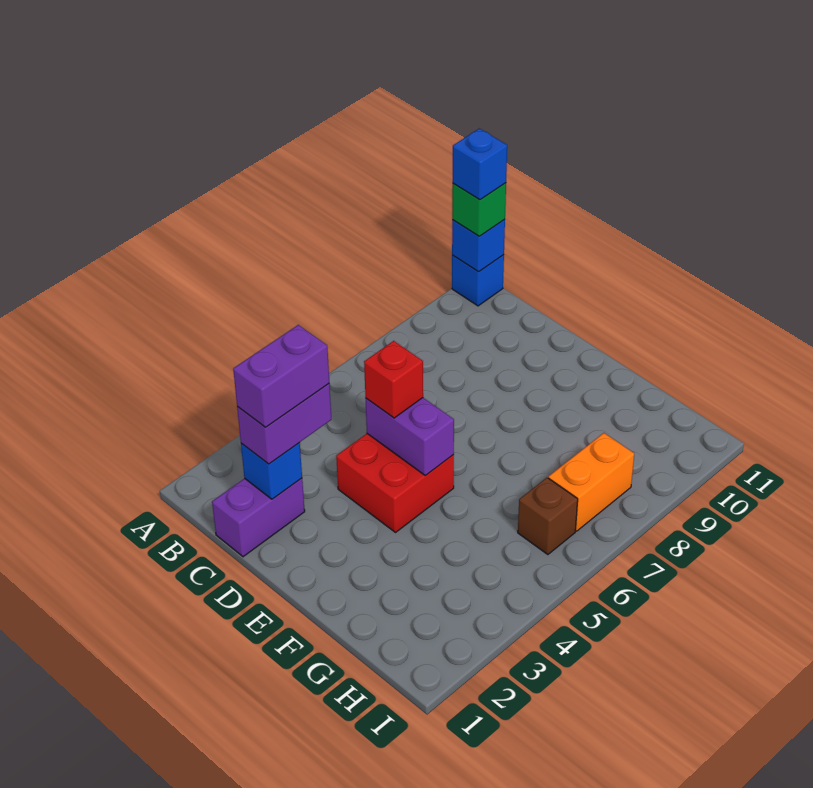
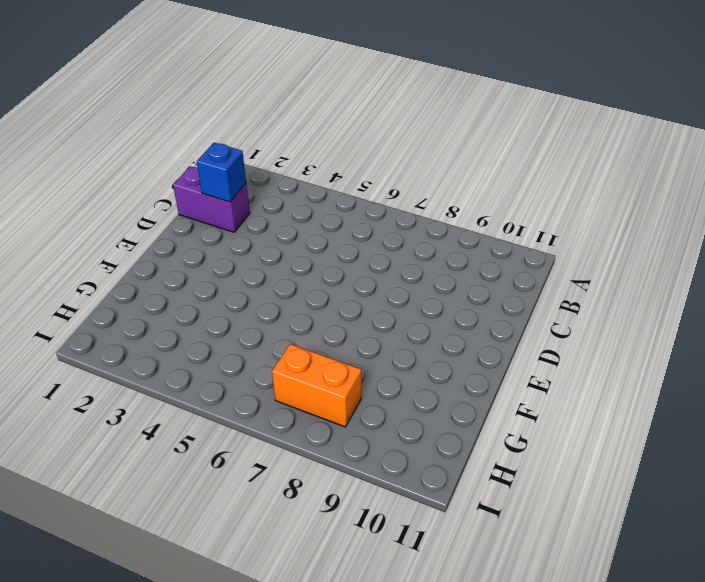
none -> blue 1x1 brick [452,255,504,306]
none -> red 2x2 brick [336,434,454,532]
none -> brown 1x1 brick [518,478,578,555]

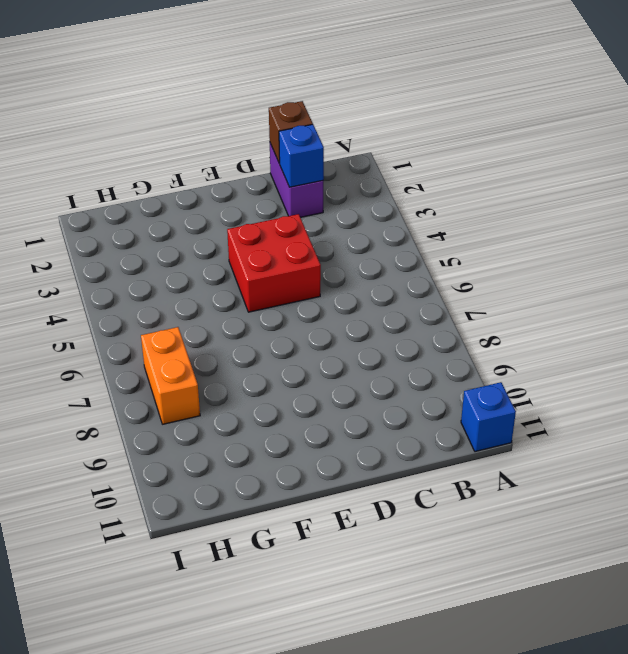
brown 1x1 brick [269,101,313,163] -> brown 1x1 brick moved to [518,478,578,555]
none -> blue 1x1 brick [452,219,505,272]
none -> purple 1x2 brick [366,398,454,476]
none -> green 1x1 brick [452,183,506,236]

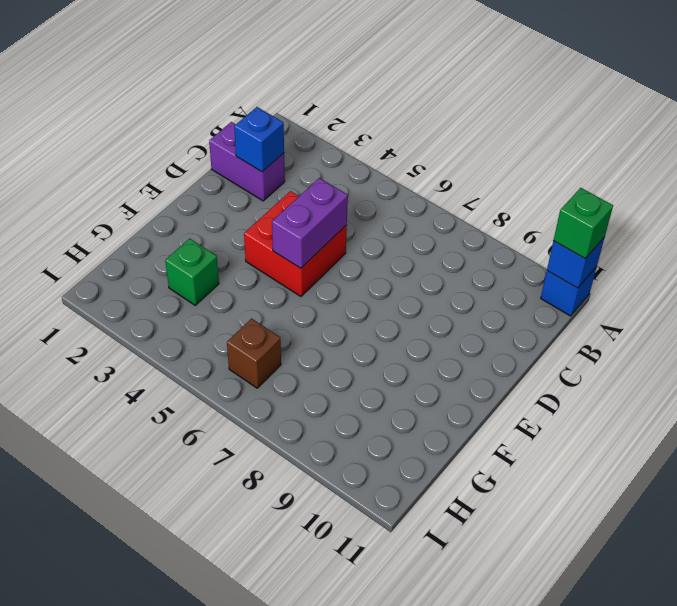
green 1x1 brick [165,239,219,305] -> none
none -> orange 1x2 brick [548,433,634,531]
none -> purple 1x2 brick [237,384,331,464]
none -> red 1x1 brick [364,341,423,418]

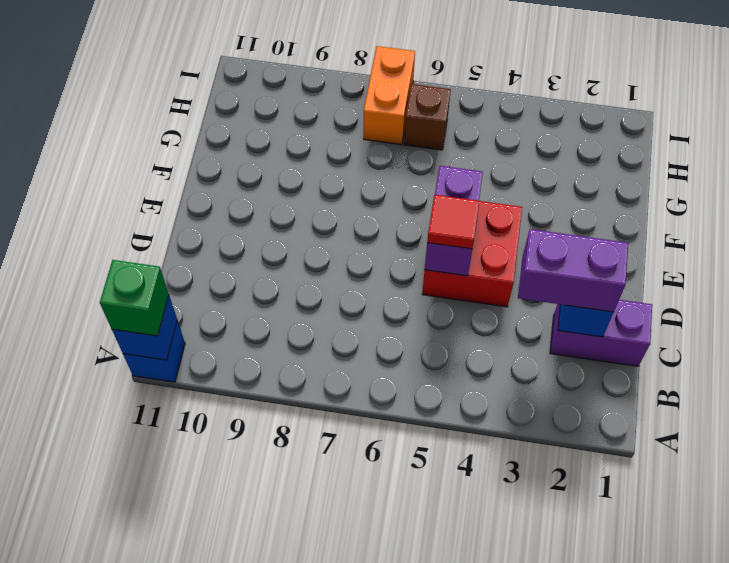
red 1x1 tile [427,195,479,249] -> red 1x1 brick [364,341,423,418]
orange 1x2 brick [364,46,415,145] -> orange 1x2 brick turned to [548,433,634,531]
none -> blue 1x1 brick [453,128,507,200]
none -> purple 1x2 brick [233,325,329,427]

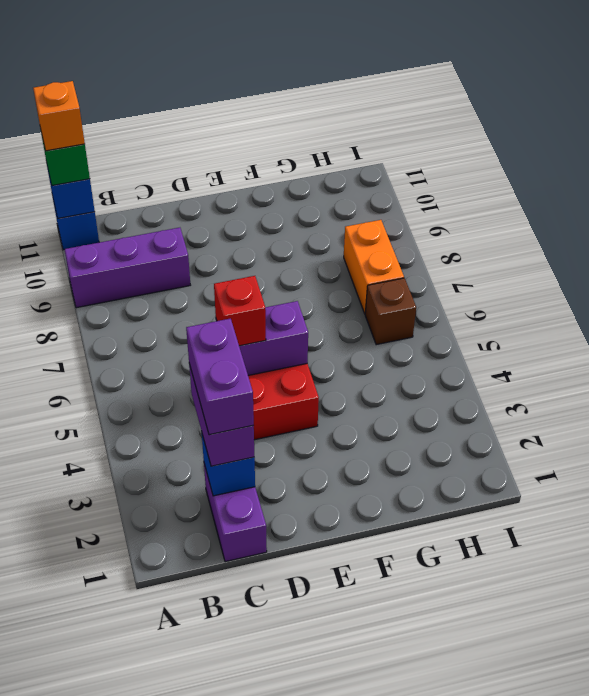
purple 1x3 brick [64,228,190,308] -> none
orange 1x1 brick [33,81,85,151] -> blue 1x1 brick [453,128,507,200]

